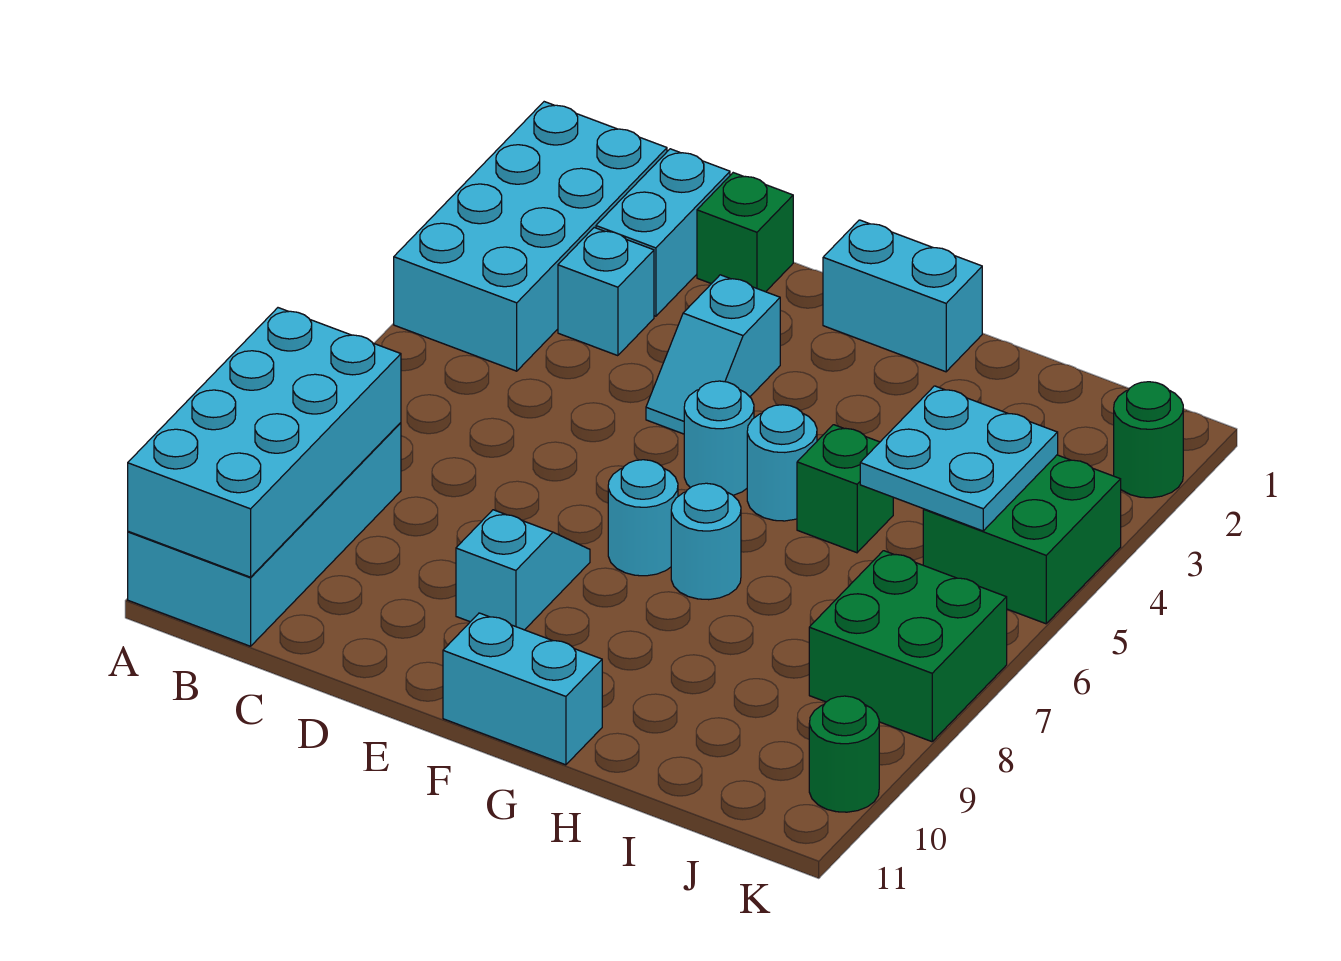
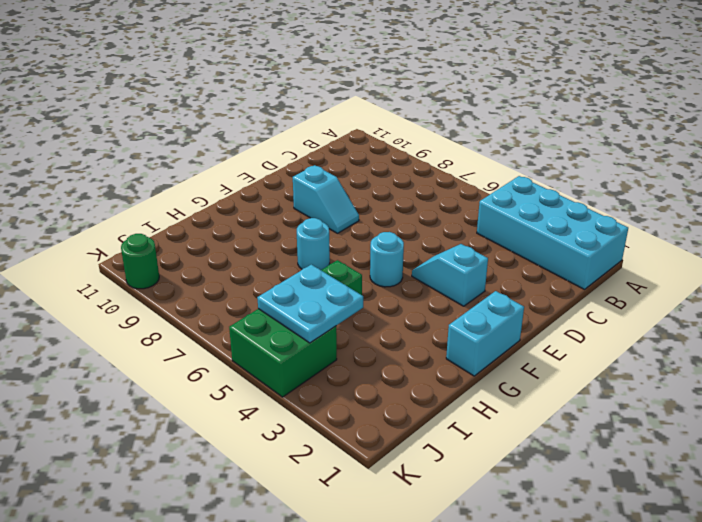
none -> cyan 2x4 brick [128,423,401,646]
none -> cyan 1x2 brick [596,149,730,316]
none -> cyan 1x1 brick [558,228,654,356]

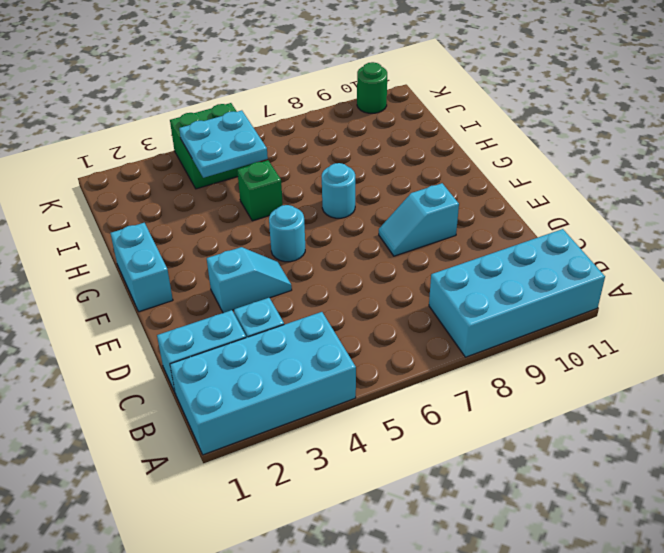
none -> green 1x1 brick [697,173,793,292]
none -> cyan 1x1 round brick [608,460,678,576]
none -> cyan 1x2 brick [443,613,602,765]

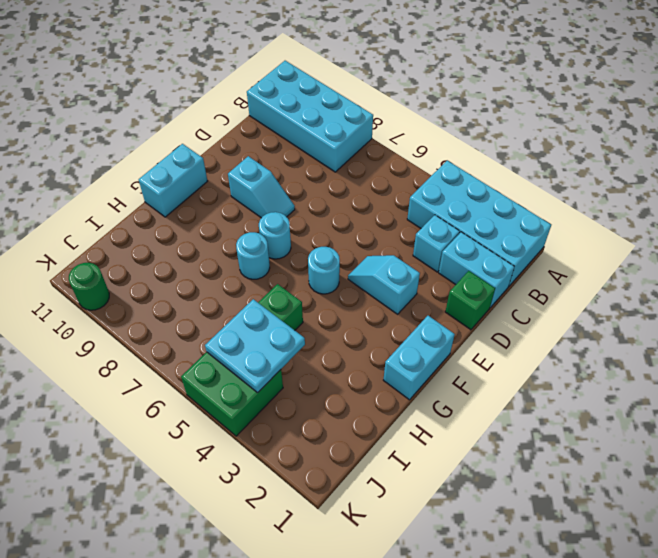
none -> cyan 1x1 round brick [747,405,817,521]
none -> green 2x2 brick [809,551,1007,742]
none -> green 1x1 round brick [1114,382,1183,498]

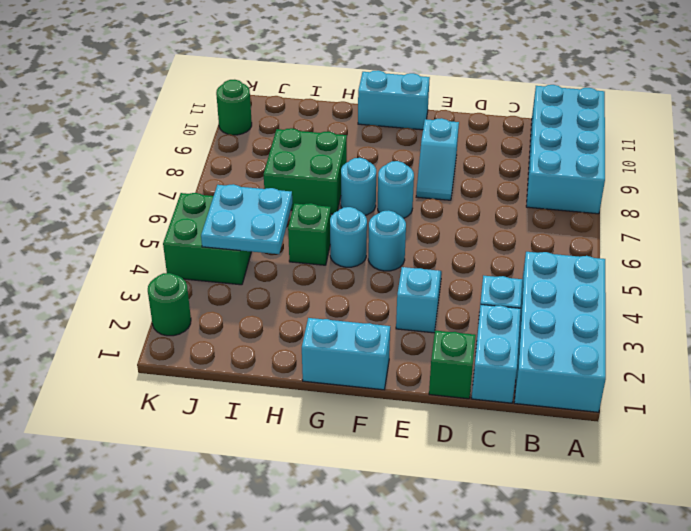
green 2x2 brick [264,128,347,214] -> green 2x2 brick moved to [809,551,1007,742]
none -> cyan 2x4 brick [128,308,401,577]

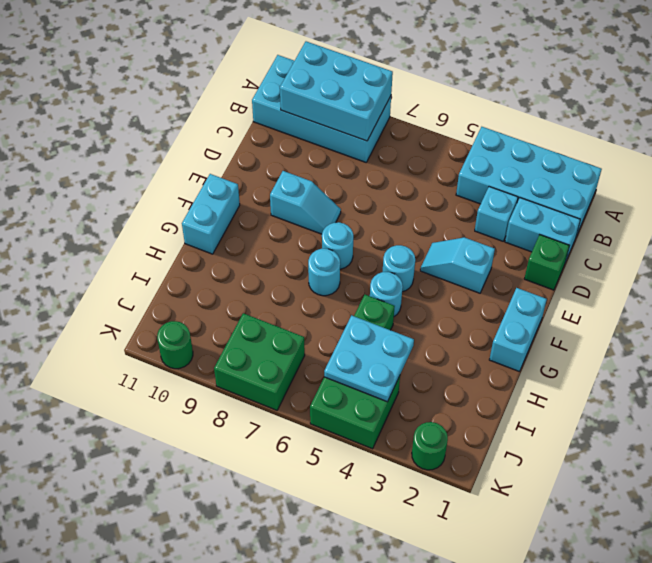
cyan 2x3 brick [280,41,393,141] -> cyan 2x4 brick [128,308,401,577]

